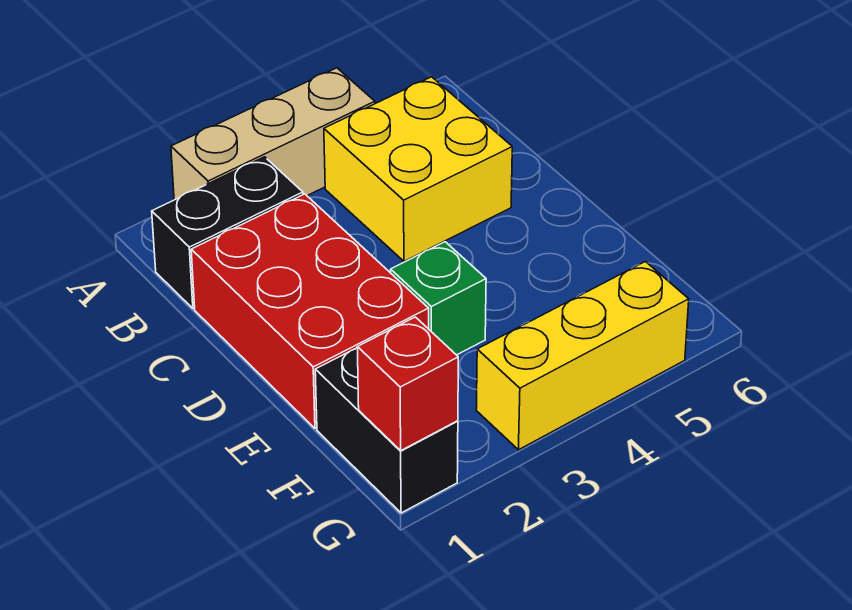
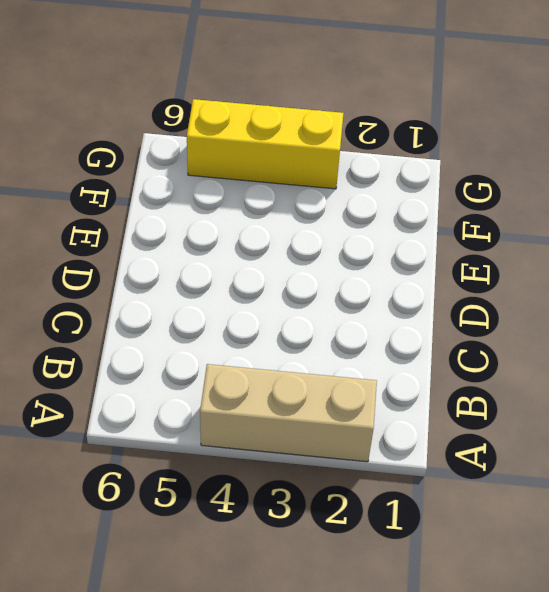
none -> black 1x2 brick [152,157,303,308]
none -> yellow 2x2 brick [324,77,512,261]

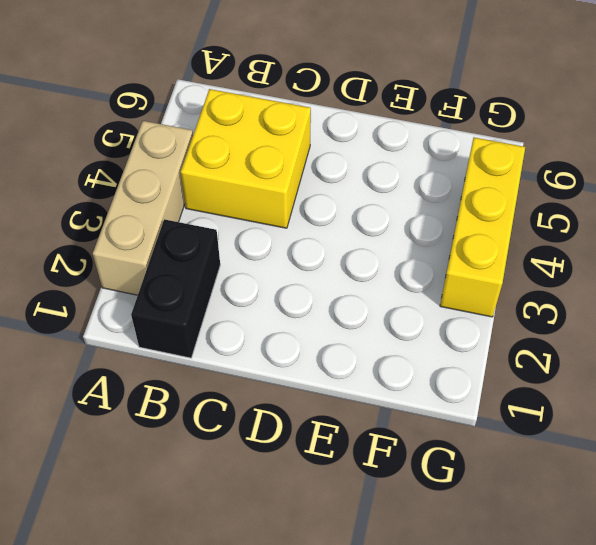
none -> red 2x3 brick [191,194,429,428]
none -> green 1x1 brick [391,242,486,355]

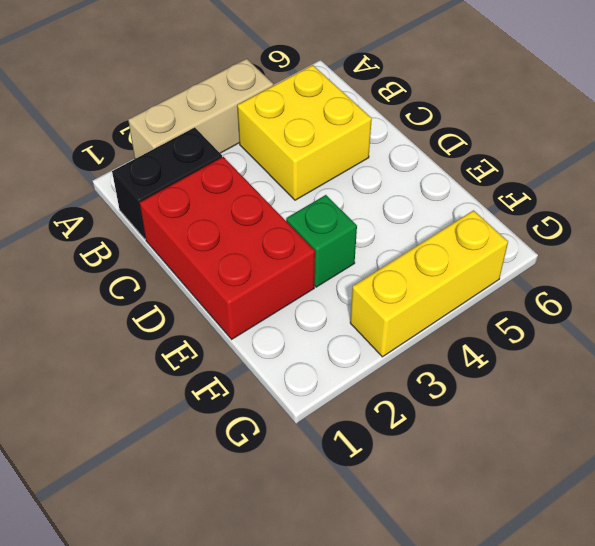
none -> black 1x2 brick [315,348,458,513]
none -> red 1x1 brick [357,317,458,450]

